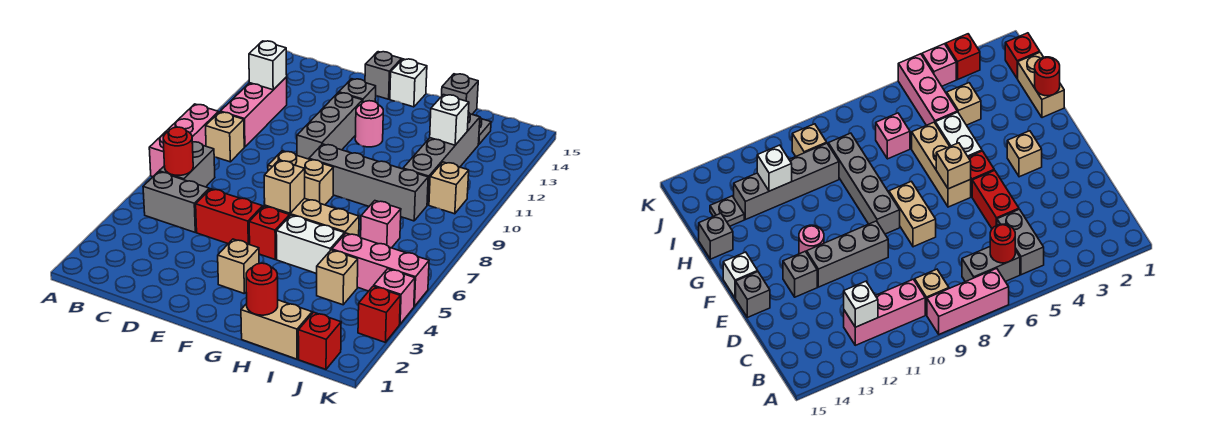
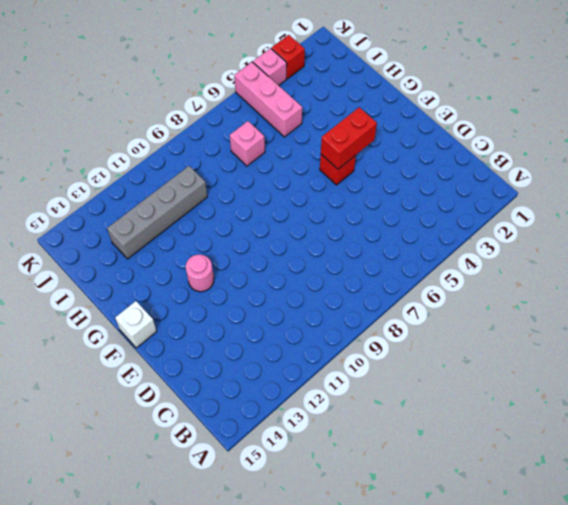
red 1x2 brick [321,107,377,169] -> red 1x2 brick turned to [196,189,263,245]
none -> pink 1x3 brick [149,104,219,177]
none -> grey 1x2 brick [143,172,209,232]
none -> grey 1x2 brick [159,142,215,187]
none -> tan 1x1 brick [206,112,244,162]

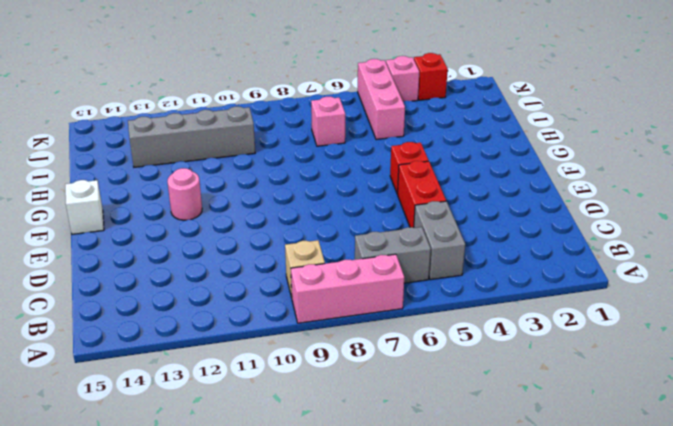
none -> pink 1x3 brick [220,77,287,147]
none -> tan 1x2 brick [268,151,333,205]
none -> grey 1x3 brick [297,93,363,159]
none -> grey 1x1 brick [339,79,376,103]

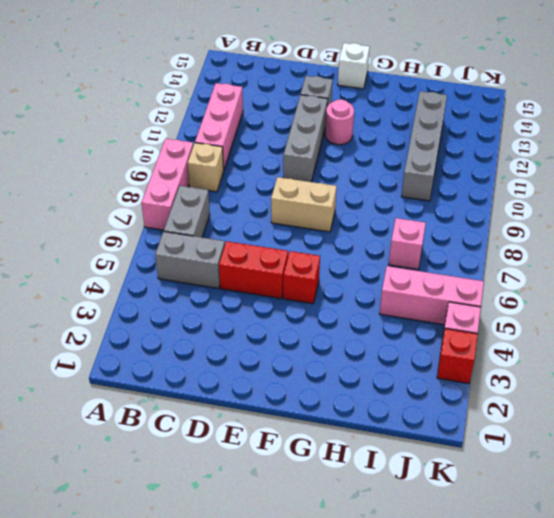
none -> grey 1x1 brick [365,52,402,99]
none -> tan 1x1 brick [218,239,259,293]
none -> tan 1x3 brick [265,198,359,236]
none -> grey 1x4 brick [309,144,428,221]

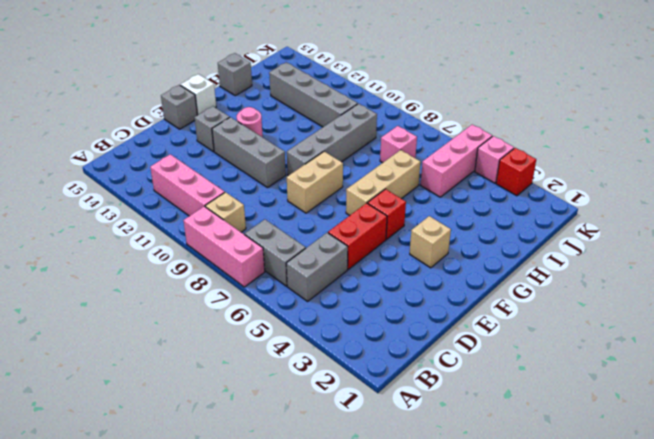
none -> white 1x2 brick [276,215,345,274]
none -> tan 1x2 brick [241,300,312,359]
none -> tan 1x1 brick [317,250,358,305]
none -> grey 1x1 plate [476,115,491,145]

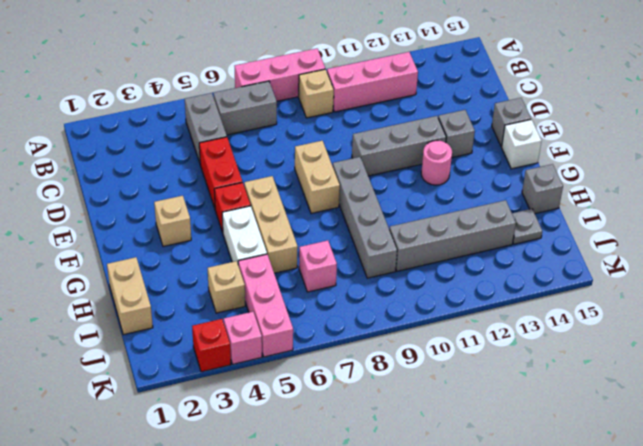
none -> red 1x1 brick [298,312,341,369]
none -> tan 1x1 brick [429,162,469,214]
none -> red 1x1 round brick [163,127,193,175]
none -> white 1x1 brick [249,41,287,90]

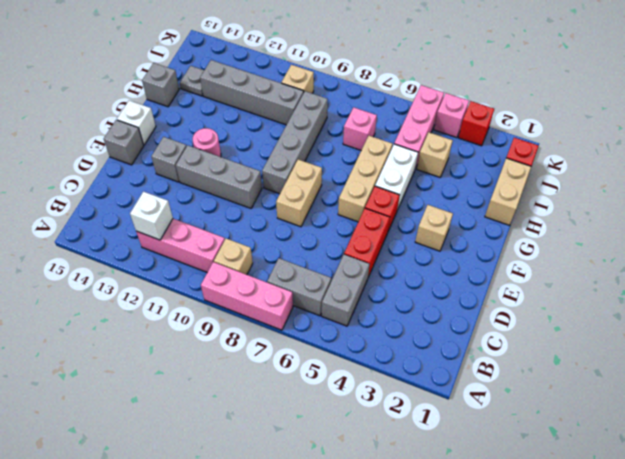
none -> red 1x1 round brick [163,127,193,175]
none -> tan 1x1 brick [264,160,305,213]
none -> red 1x1 round brick [246,263,278,315]
none -> white 1x1 brick [430,95,469,145]

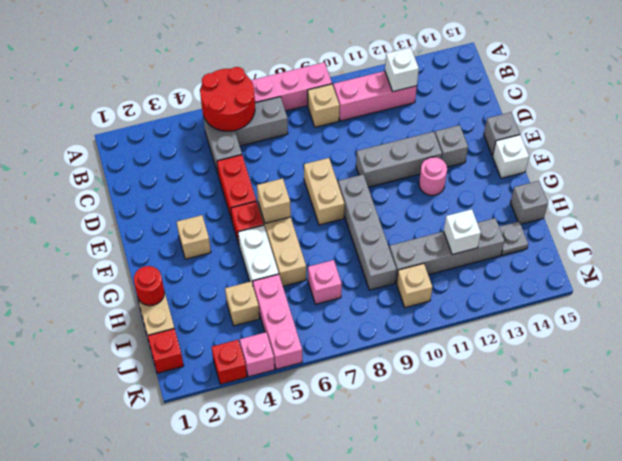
red 2x2 round brick [200,67,255,131] -> red 1x1 round brick [163,127,193,175]

